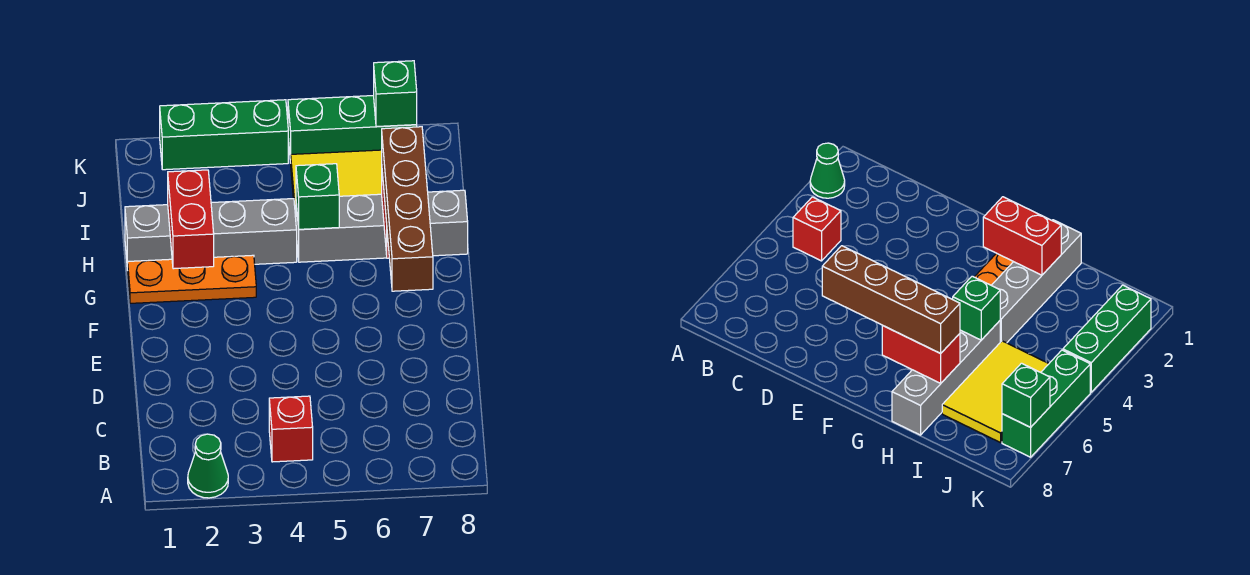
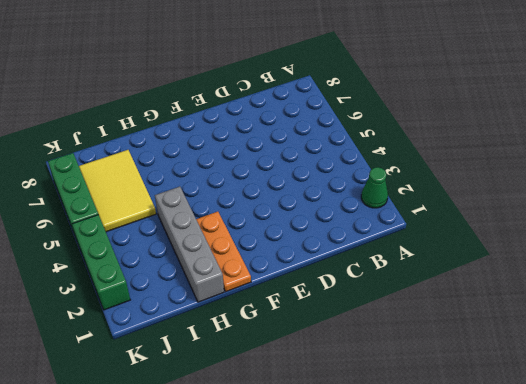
none -> red 1x1 brick [269,396,313,462]
none -> grey 1x4 brick [296,190,468,262]
none -> red 1x2 brick [168,170,214,269]

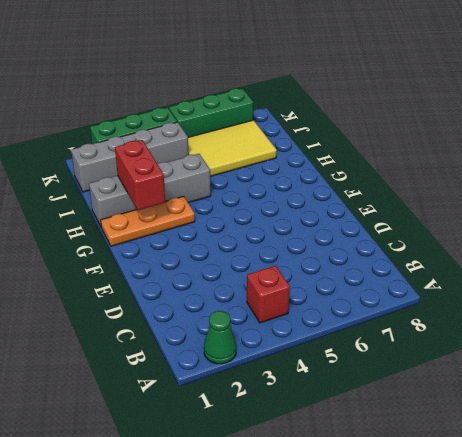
grey 1x4 brick [71,122,188,192] -> grey 1x4 brick moved to [296,190,468,262]
none -> red 1x2 brick [882,325,960,383]
none -> green 1x1 brick [296,164,339,229]
none -> green 1x1 brick [374,61,417,127]

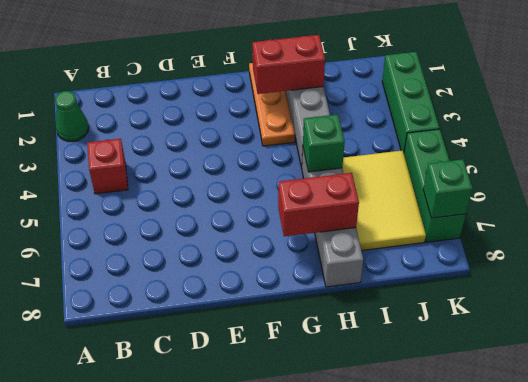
none -> brown 1x4 brick [382,127,433,291]

